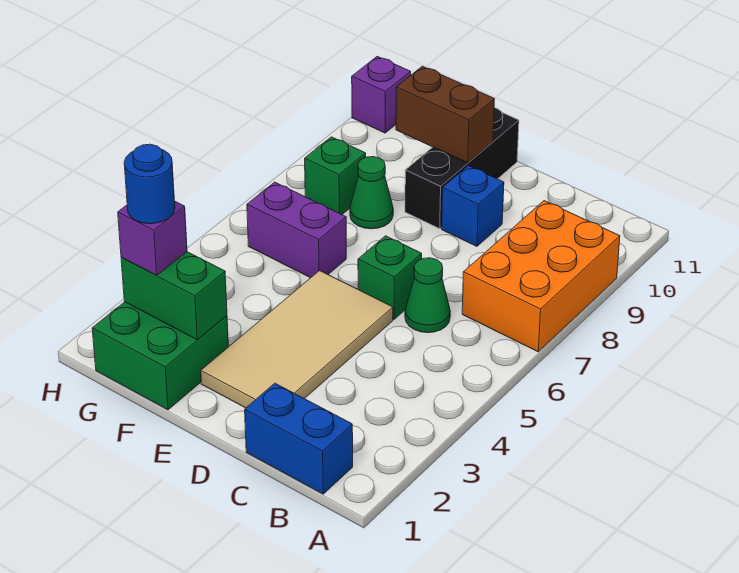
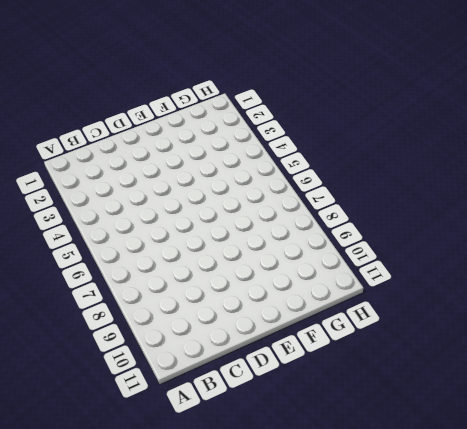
none -> orange 2x3 brick [462,201,620,352]
none -> blue 1x2 brick [245,383,353,494]
none -> green 1x1 cone [405,258,450,333]

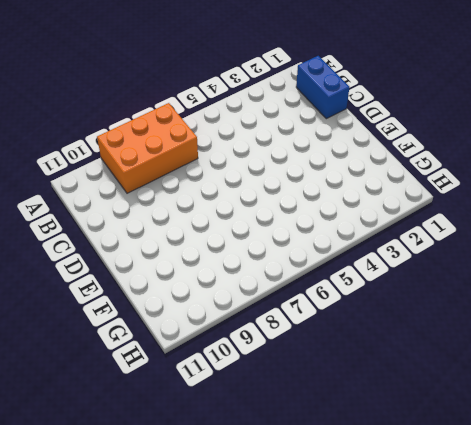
none -> green 1x1 cone [405,258,450,333]
none -> tan 2x4 tile [201,270,393,408]
none -> green 1x1 brick [358,236,422,319]

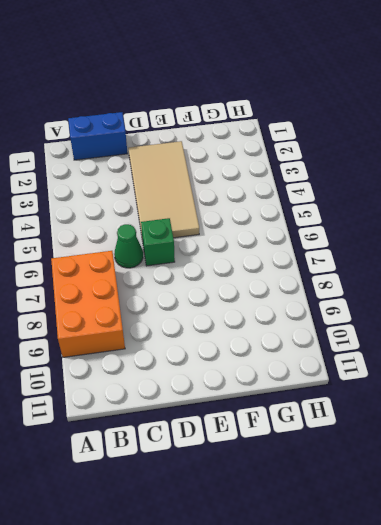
none -> blue 1x1 brick [442,166,504,246]
none -> black 1x3 brick [405,108,519,229]
none -> green 2x2 brick [92,302,228,410]

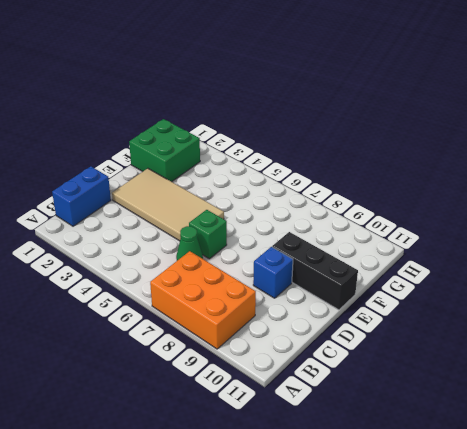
none -> purple 1x2 brick [247,182,346,278]
none -> green 1x1 cone [350,157,393,229]
none -> green 1x1 brick [305,137,366,214]

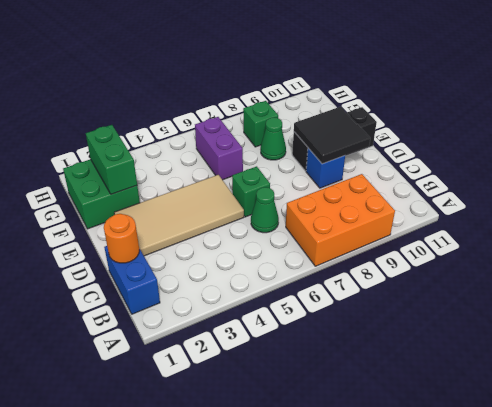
orange 1x1 round brick [104,214,139,263] -> none
black 2x2 tile [294,107,370,164] -> brown 1x2 brick [396,66,494,163]
none -> purple 1x1 brick [352,56,411,133]
none -> purple 1x1 brick [118,202,187,275]
none -> blue 1x1 round brick [124,144,175,224]

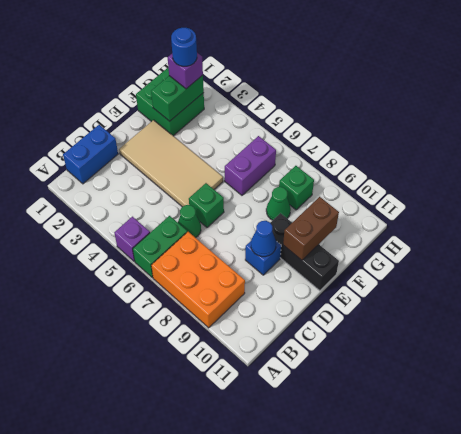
purple 1x1 brick [114,217,150,262] -> purple 1x1 brick moved to [352,56,411,133]
green 1x2 brick [133,216,187,278] -> none
blue 1x1 cone [251,221,276,257] -> none

